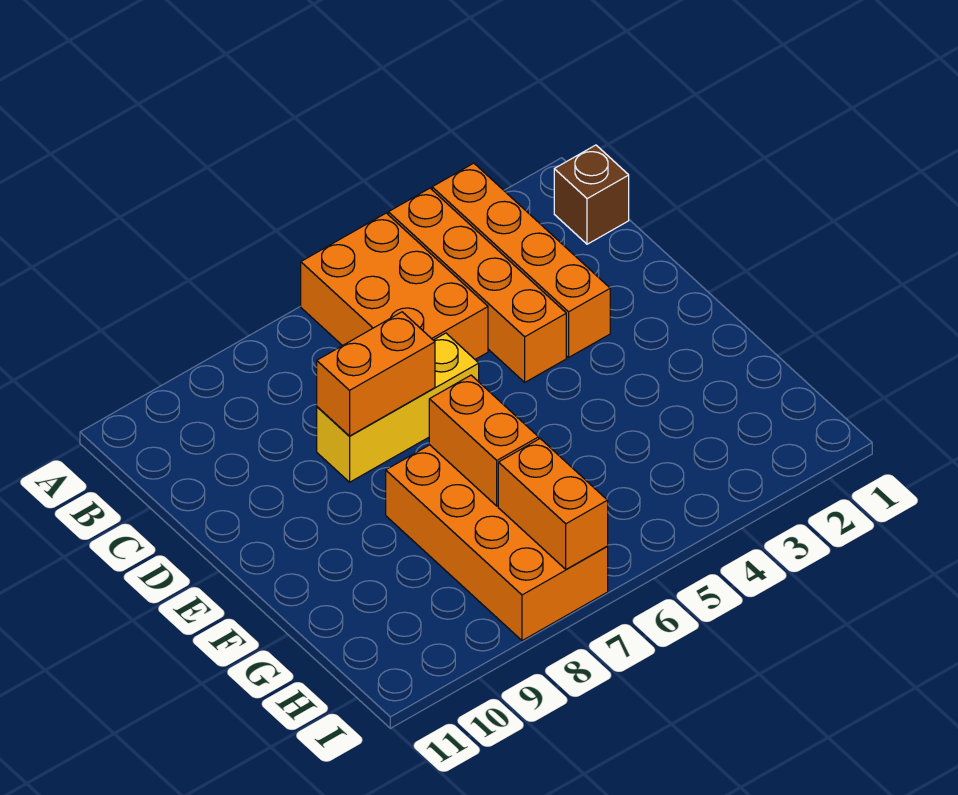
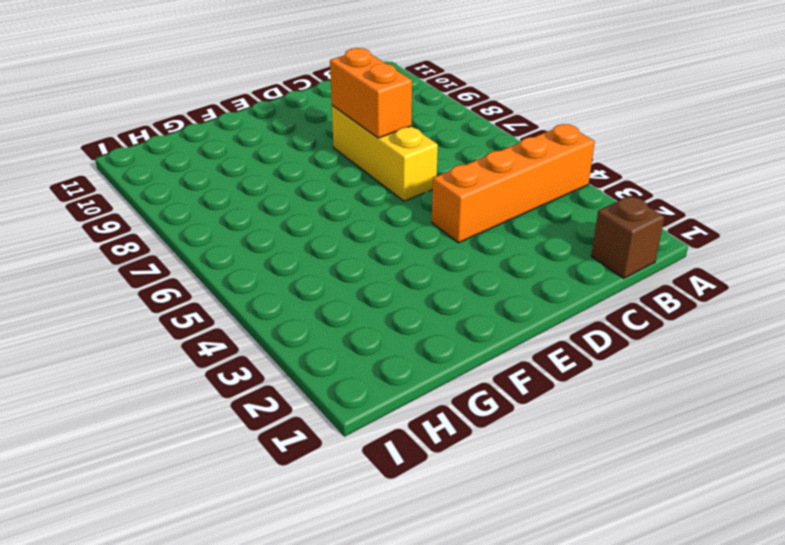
none -> orange 1x4 brick [432,163,610,357]
none -> orange 2x3 brick [301,213,488,359]

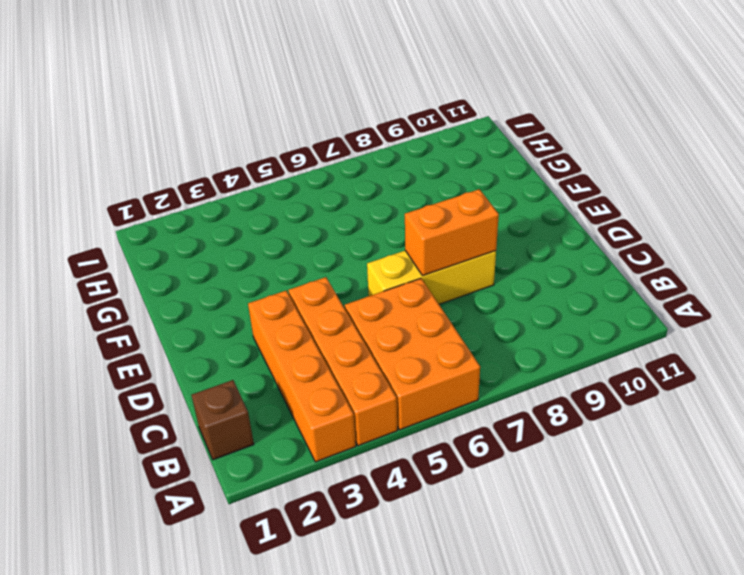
none -> orange 2x4 brick [386,445,608,641]
none -> orange 1x2 brick [429,375,539,506]

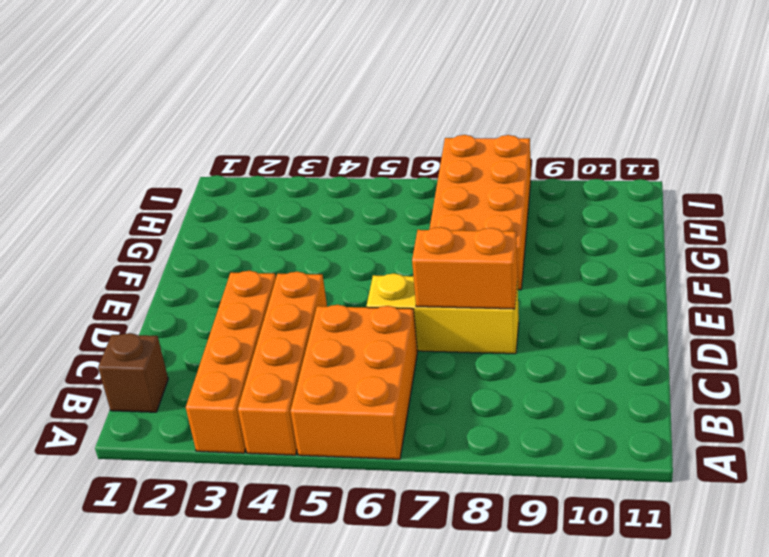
none -> orange 1x2 brick [429,375,539,506]
none -> orange 1x2 brick [498,439,608,569]

